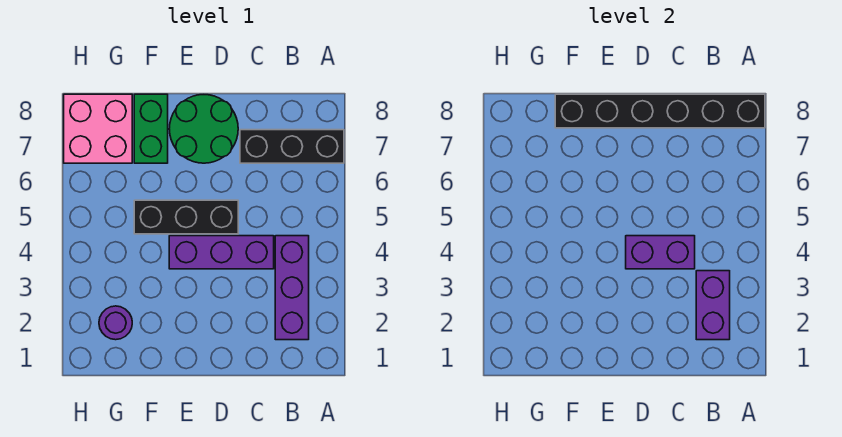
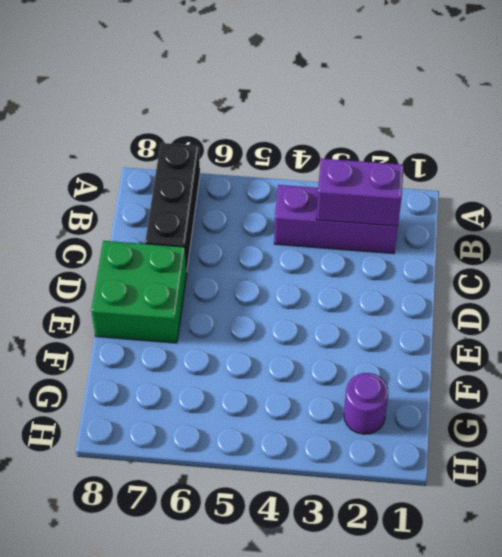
green 2x2 brick [91,241,187,343] -> green 2x2 round brick [169,95,238,163]
none -> purple 1x3 brick [169,236,274,269]
none -> black 1x3 brick [134,200,238,234]

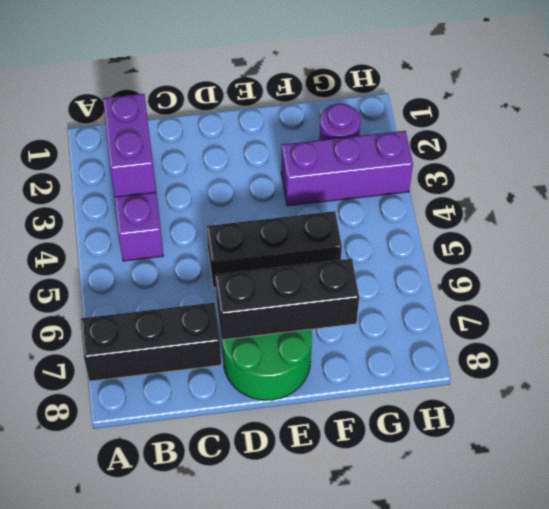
black 1x3 brick [215,259,359,340] -> none
purple 1x3 brick [281,131,413,206] -> purple 1x3 brick moved to [169,236,274,269]
none -> green 1x2 brick [134,94,168,163]
none -> pink 2x2 brick [64,94,132,163]

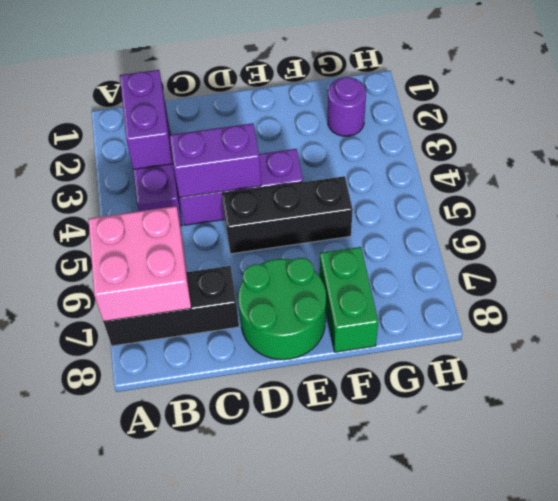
pink 2x2 brick [88,206,191,322] -> pink 2x2 brick moved to [64,94,132,163]
none -> black 1x6 brick [555,94,765,128]

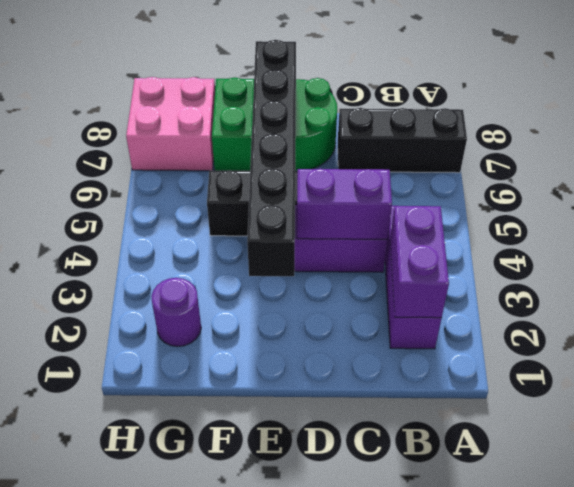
black 1x6 brick [247,40,296,276] -> black 1x6 brick turned to [555,94,765,128]

